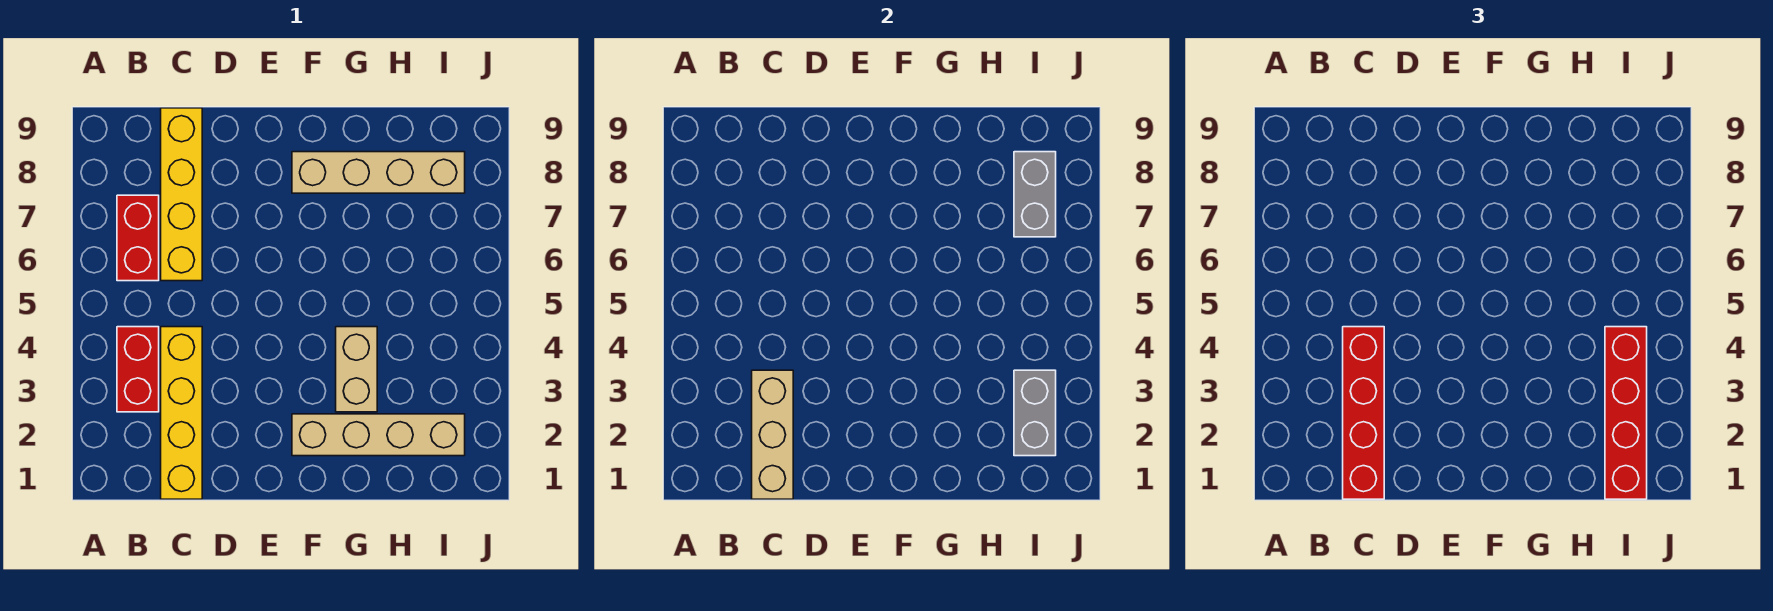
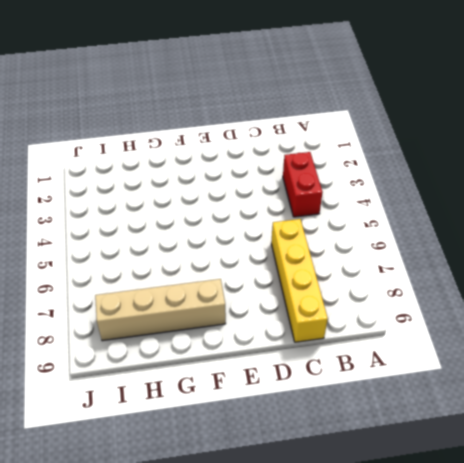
none -> red 1x2 brick [117,195,159,281]
none -> yellow 1x4 brick [161,327,202,499]
none -> tan 1x4 brick [292,414,465,456]

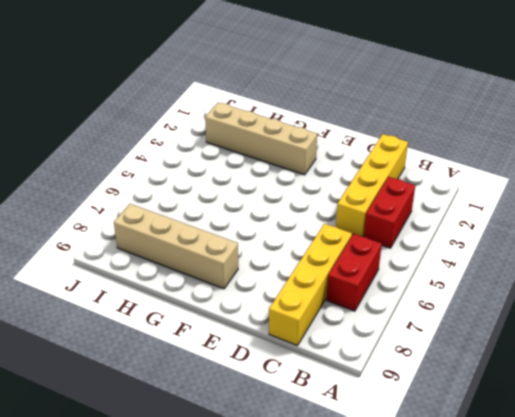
none -> tan 1x2 brick [336,327,377,412]
none -> tan 1x3 brick [752,370,793,499]
none -> grey 1x2 brick [1014,370,1056,456]

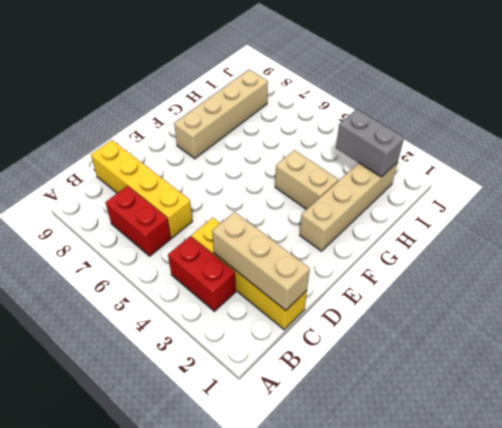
none -> grey 1x2 brick [1014,152,1056,237]
none -> red 1x4 brick [1343,327,1384,499]
none -> red 1x4 brick [1605,327,1647,499]

